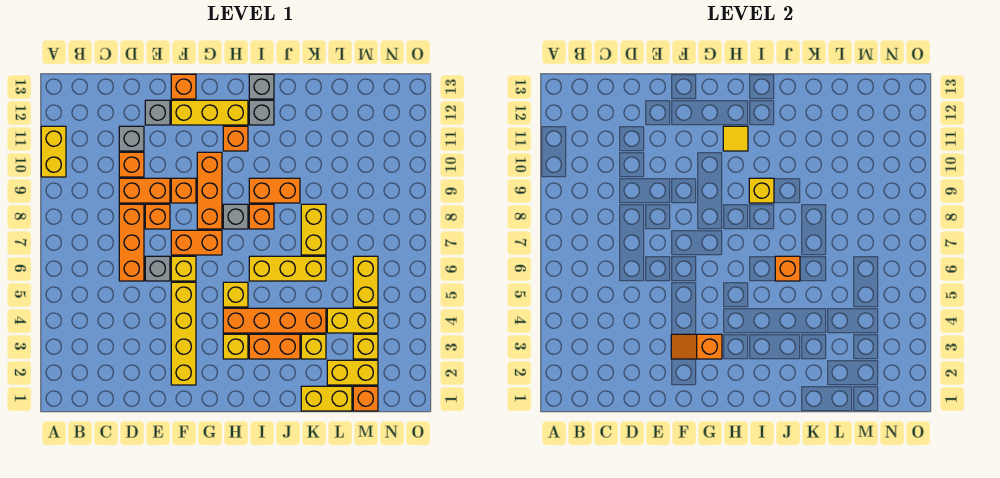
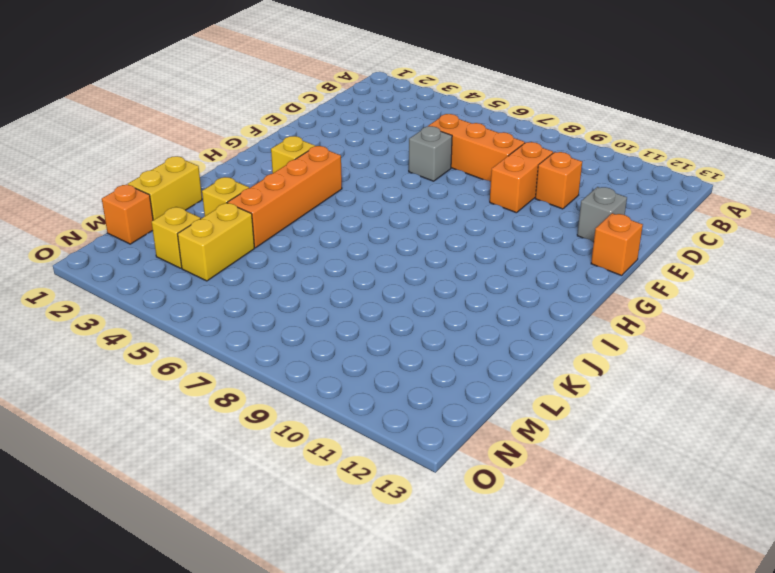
none -> yellow 1x2 brick [41,126,66,177]
none -> grey 1x1 brick [119,126,144,151]
none -> orange 1x1 brick [145,204,170,229]
none -> yellow 1x4 brick [171,282,196,385]

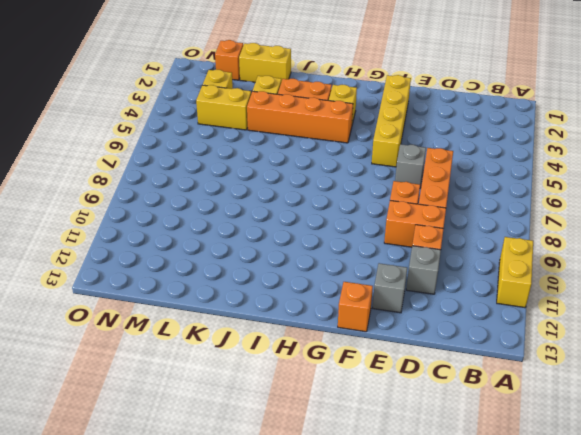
none -> yellow 1x1 brick [171,256,196,281]
none -> orange 1x2 brick [171,230,222,255]
none -> orange 1x1 brick [171,178,196,203]
none -> yellow 1x3 brick [171,100,248,125]

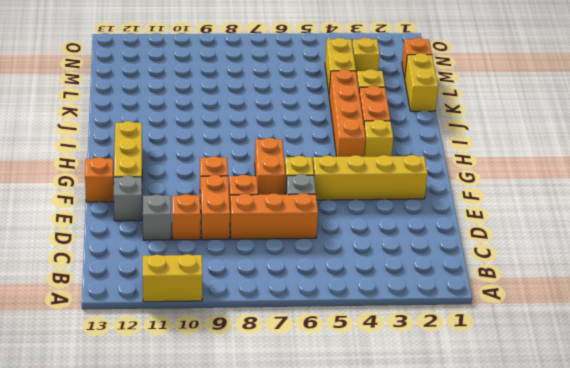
none -> orange 1x3 brick [197,152,222,229]
none -> yellow 1x1 brick [223,282,248,307]
none -> grey 1x1 brick [223,204,248,229]
none -> orange 1x1 brick [223,126,248,151]

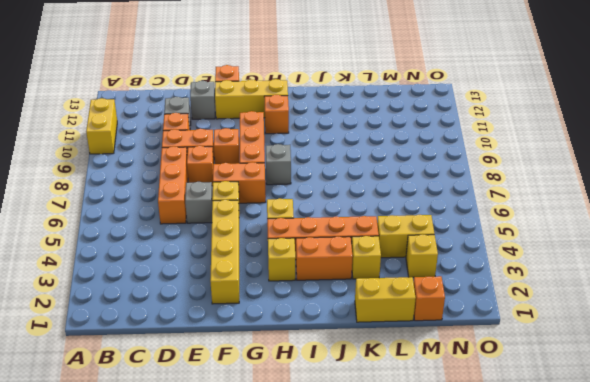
none -> yellow 1x3 brick [249,256,326,281]
none -> orange 1x1 brick [249,204,274,229]
none -> orange 1x2 brick [249,178,300,203]
none -> grey 1x1 brick [249,100,274,125]

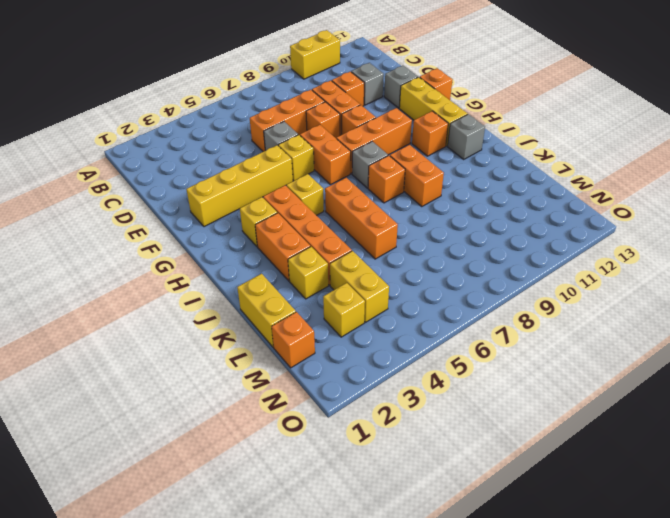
orange 1x3 brick [325,178,398,259] -> yellow 1x3 brick [249,256,326,281]
none -> grey 1x1 brick [249,74,274,99]
none -> yellow 1x2 brick [301,204,326,255]
none -> yellow 1x2 brick [327,360,378,385]
none -> yellow 1x2 brick [353,256,378,307]

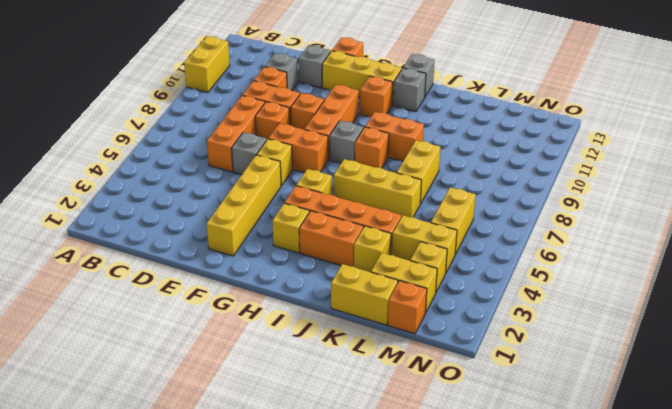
none -> orange 1x2 slope [671,334,722,359]
none -> yellow 1x1 tile [723,126,748,151]
none -> yellow 1x1 brick [749,178,774,203]
none -> orange 1x1 brick [775,256,800,281]

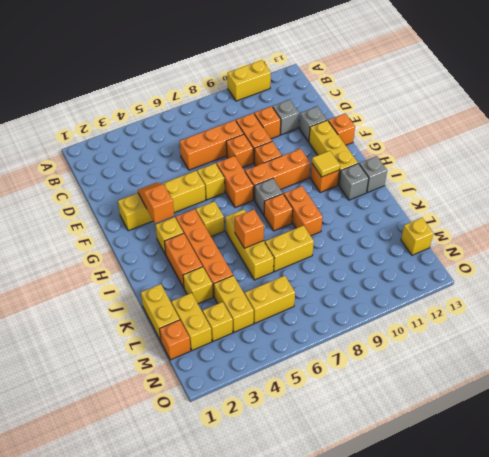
yellow 1x1 brick [401,218,433,255] -> yellow 1x1 brick moved to [749,178,774,203]
none -> grey 1x1 brick [145,256,170,281]

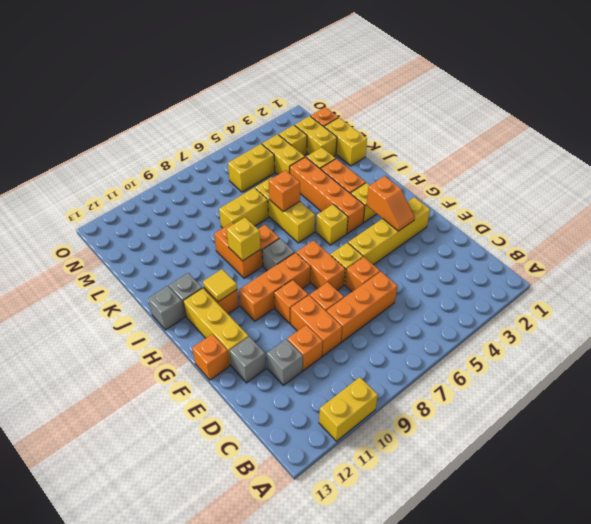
orange 1x1 brick [345,257,380,292] -> grey 1x1 brick [145,256,170,281]

